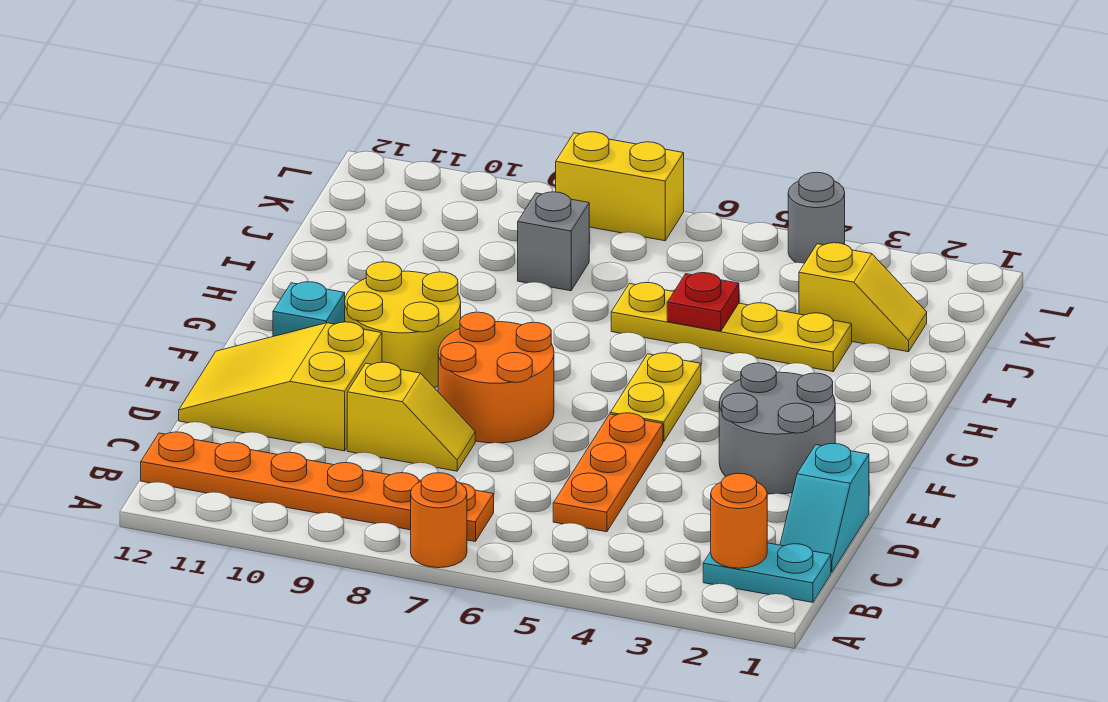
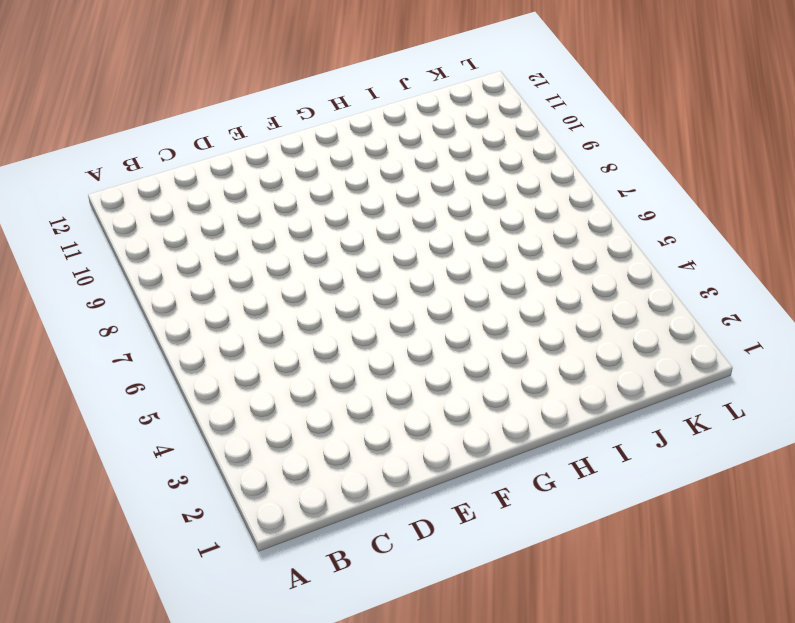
none -> orange 1x1 round brick [411,473,467,568]
none -> cyan 1x2 plate [703,543,831,602]
none -> orange 1x6 plate [141,432,494,541]

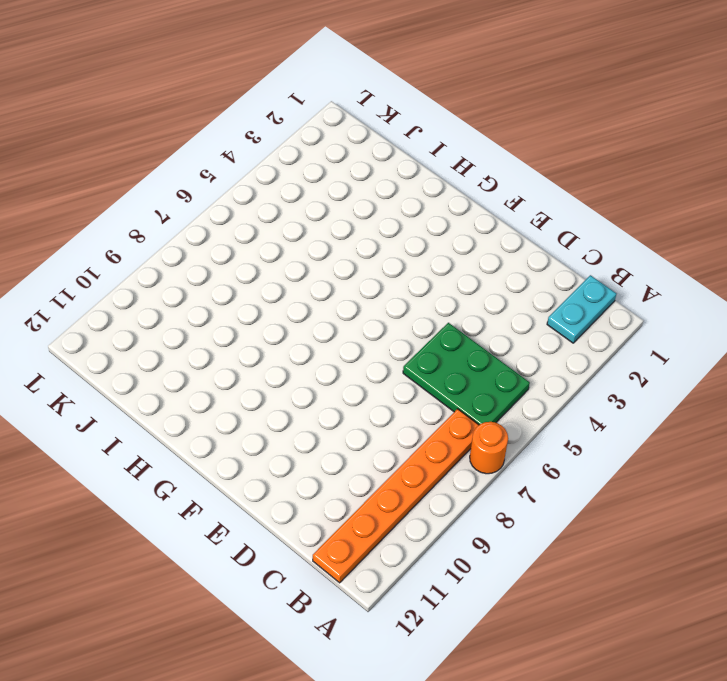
green 2x3 plate [403,323,530,425] -> orange 1x3 plate [553,413,663,532]
none -> cyan 1x2 slope [780,444,869,572]
none -> yellow 1x2 slope [347,362,475,471]
none -> yellow 2x3 slope [179,322,382,451]

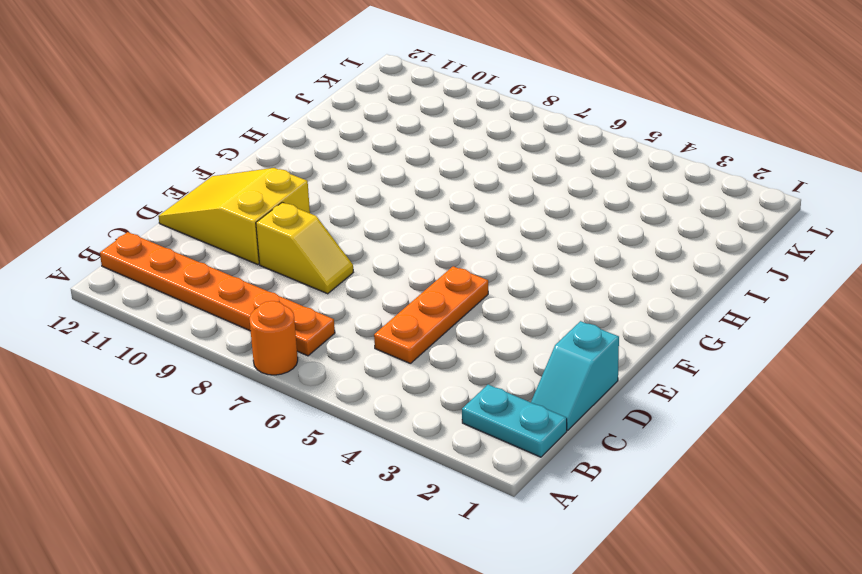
none -> grey 2x2 round brick [719,363,835,494]
none -> orange 2x2 round brick [438,312,554,443]
none -> yellow 1x2 plate [610,353,701,442]

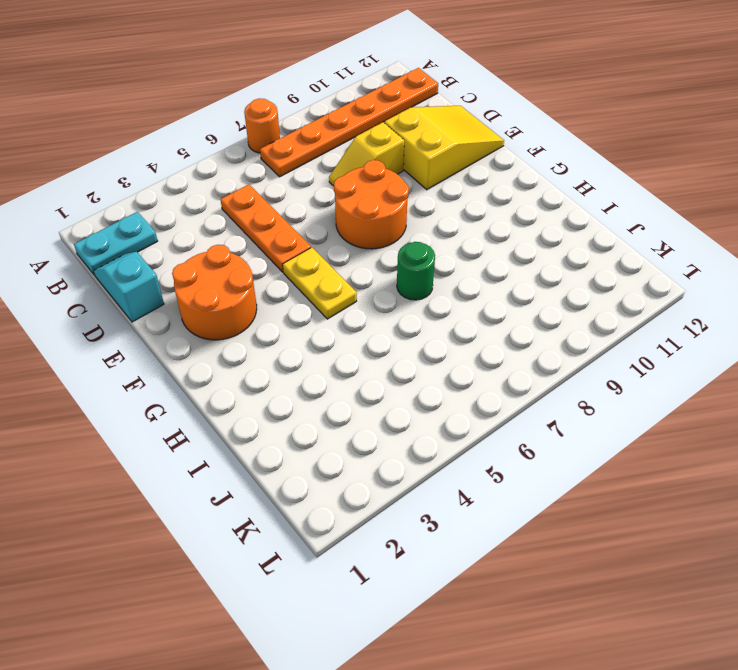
orange 2x2 round brick [172,245,257,340] -> grey 2x2 round brick [719,363,835,494]
green 1x1 round brick [397,242,435,300] -> none
none -> yellow 2x2 round brick [345,262,461,388]
none -> cyan 1x1 brick [273,282,345,336]
none -> yellow 1x4 plate [611,283,852,372]

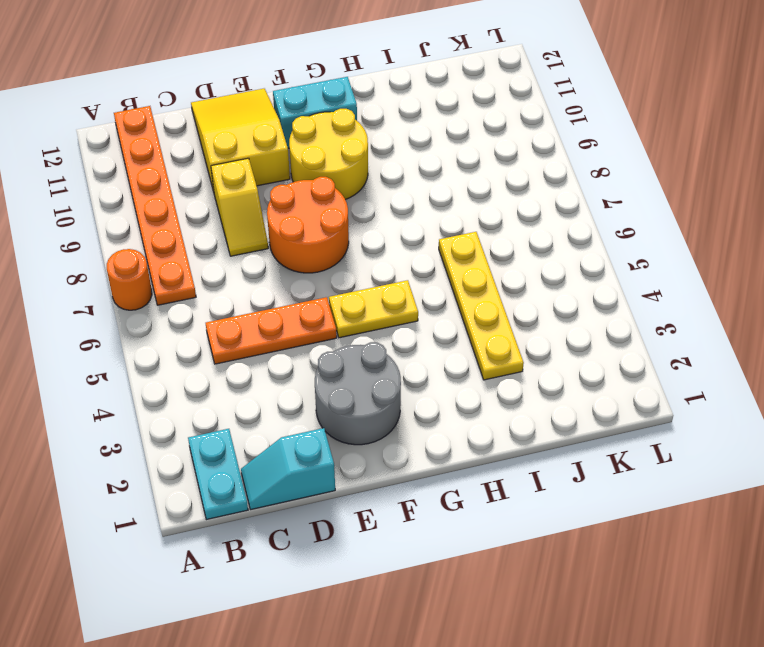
cyan 1x2 brick [273,77,357,148] -> cyan 1x1 brick [273,282,345,336]
none -> yellow 1x2 slope [799,243,927,352]
none -> grey 1x1 brick [518,192,589,291]
none -> grey 1x1 round brick [788,172,845,263]

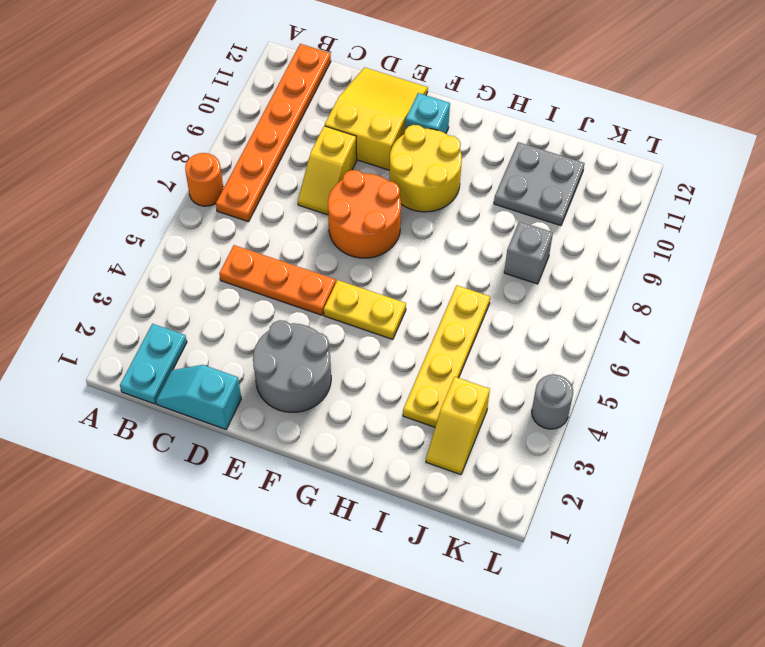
grey 2x2 plate [494,142,585,226] -> none
none -> yellow 1x2 brick [556,132,684,241]
none -> orange 1x1 round brick [711,473,767,568]
none -> red 1x1 plate [667,273,739,331]

